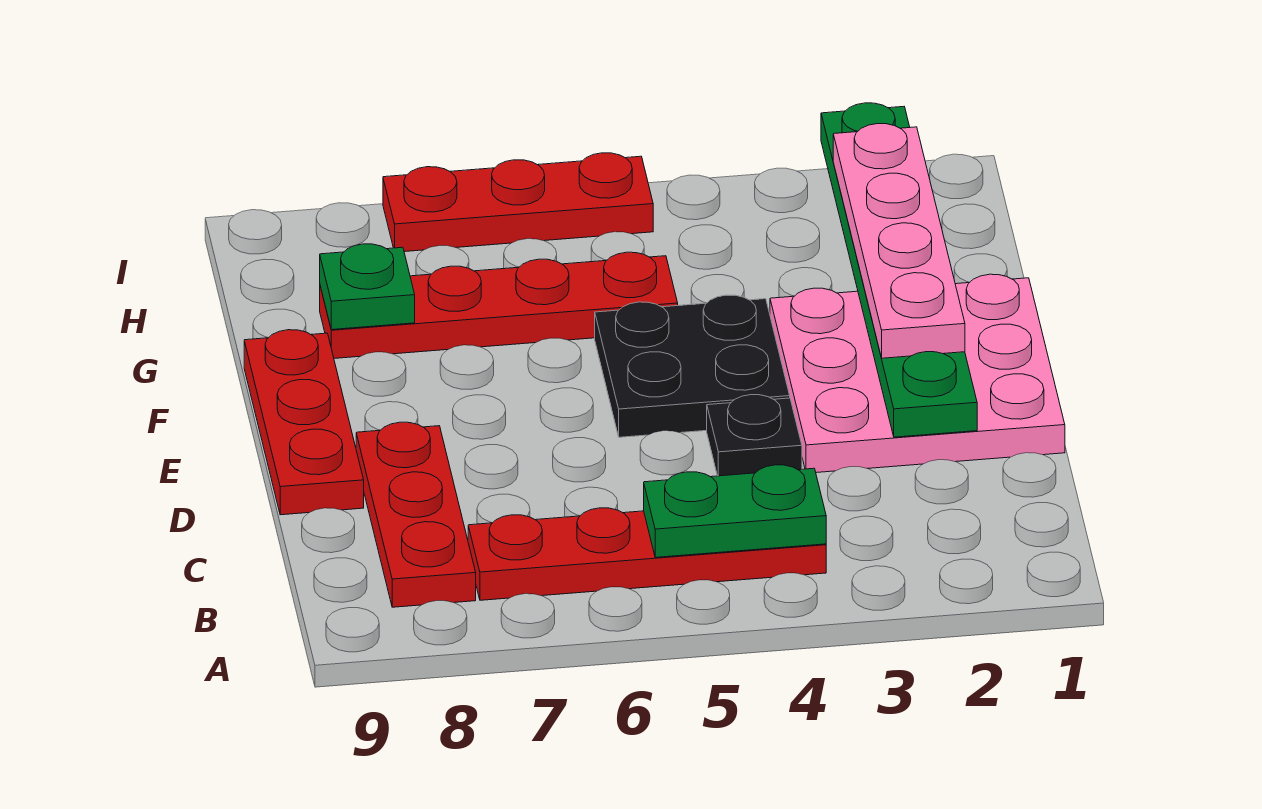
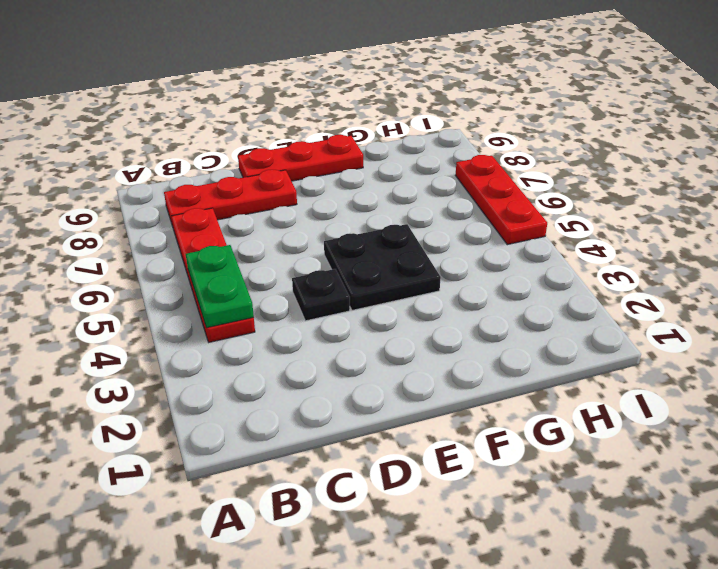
none -> pink 3x3 plate [770,274,1065,473]
none -> red 1x4 plate [320,252,678,358]
none -> green 1x6 plate [821,103,977,437]

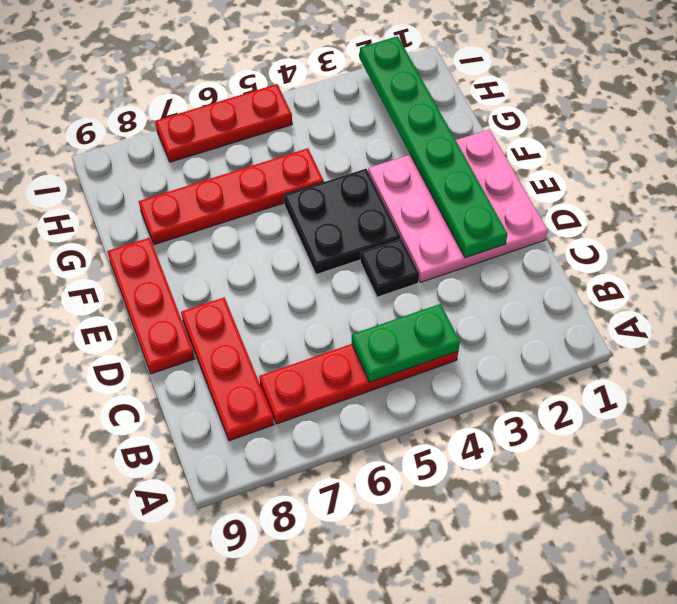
none -> green 1x1 plate [320,244,415,330]
none -> pink 1x4 plate [833,124,965,358]

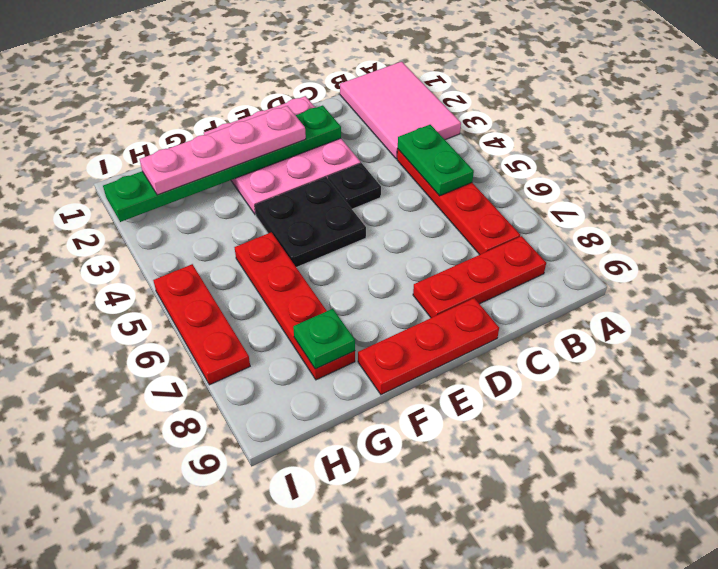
pink 2x3 tile [340,62,461,159] -> none

